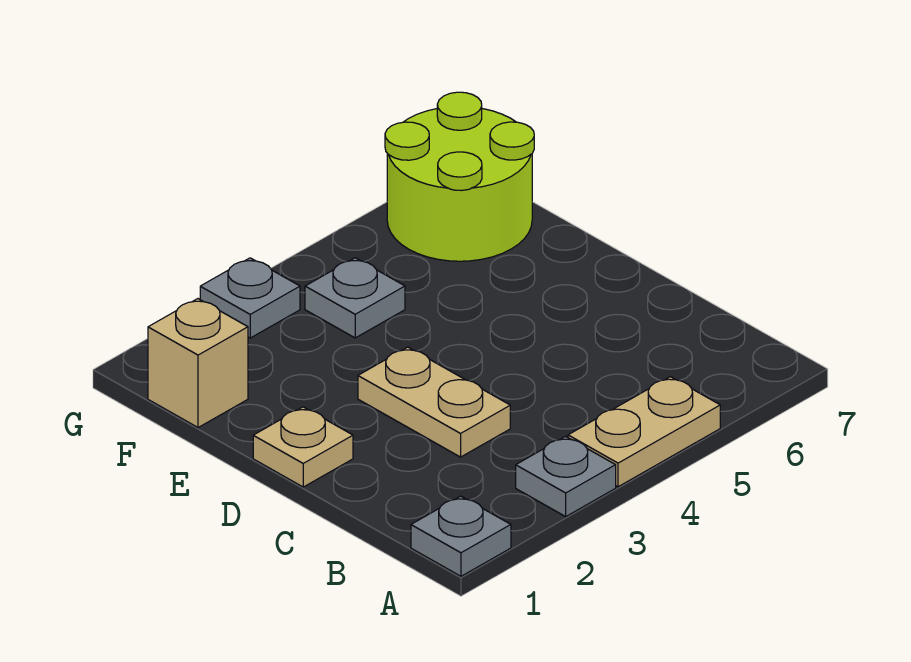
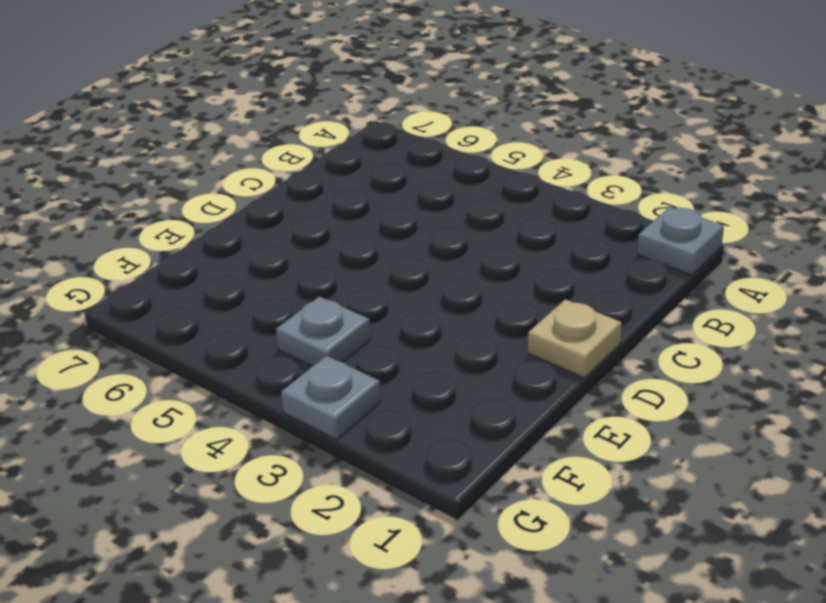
none -> grey 1x1 plate [516,437,616,516]
none -> tan 1x2 plate [568,377,720,487]

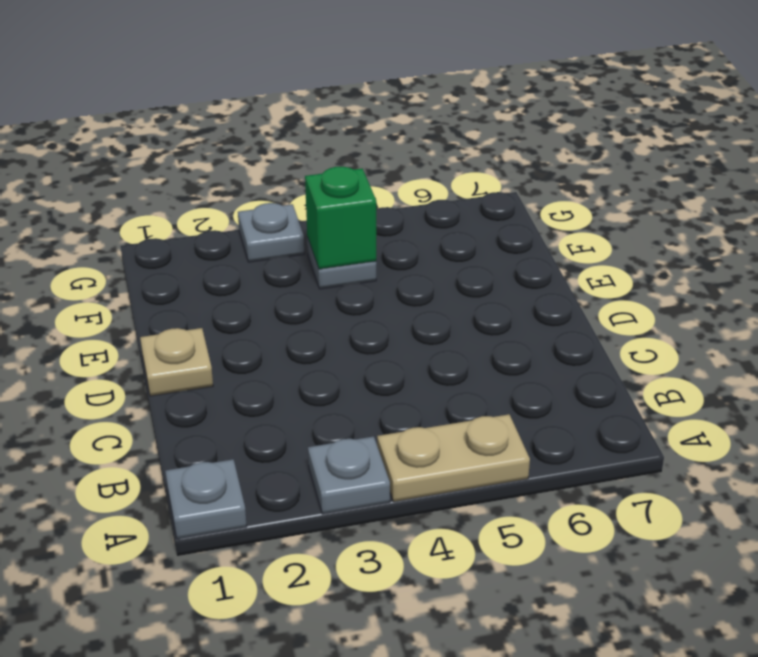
green 1x1 brick [305,167,376,269] -> none
none -> tan 1x2 plate [358,347,510,457]
none -> tan 1x1 brick [148,299,248,428]

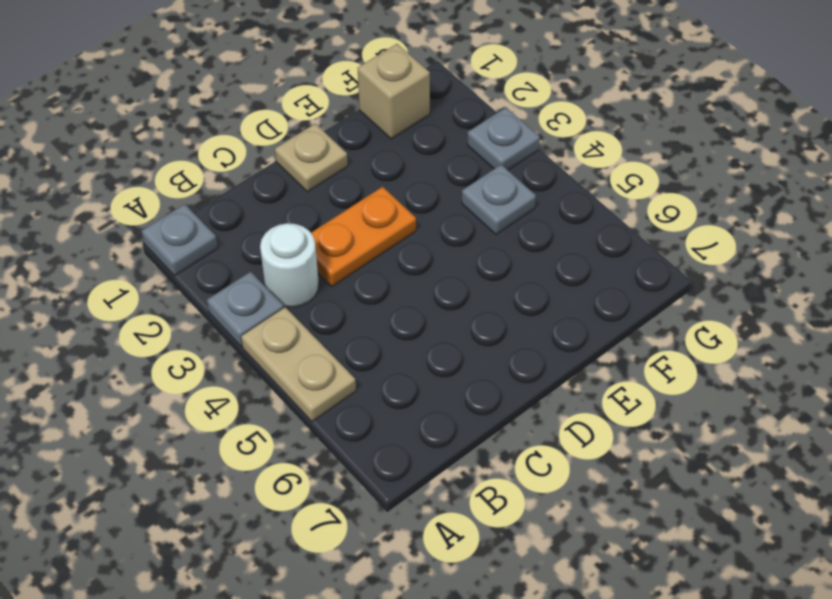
white 1x1 round brick [260,223,319,307] -> none
orange 1x2 plate [311,187,416,287] -> tan 1x2 plate [358,347,510,457]
none -> lime 2x2 round brick [385,92,534,261]

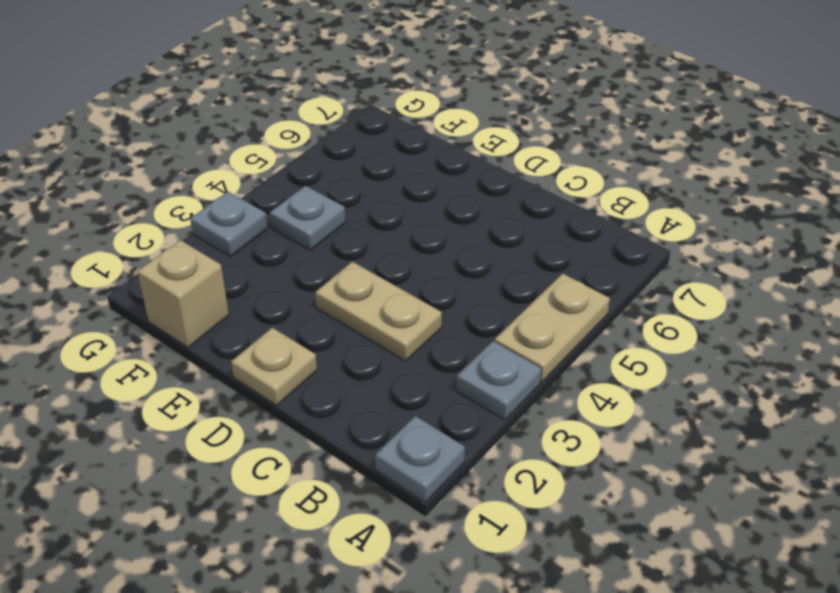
none -> lime 2x2 round brick [385,92,534,261]

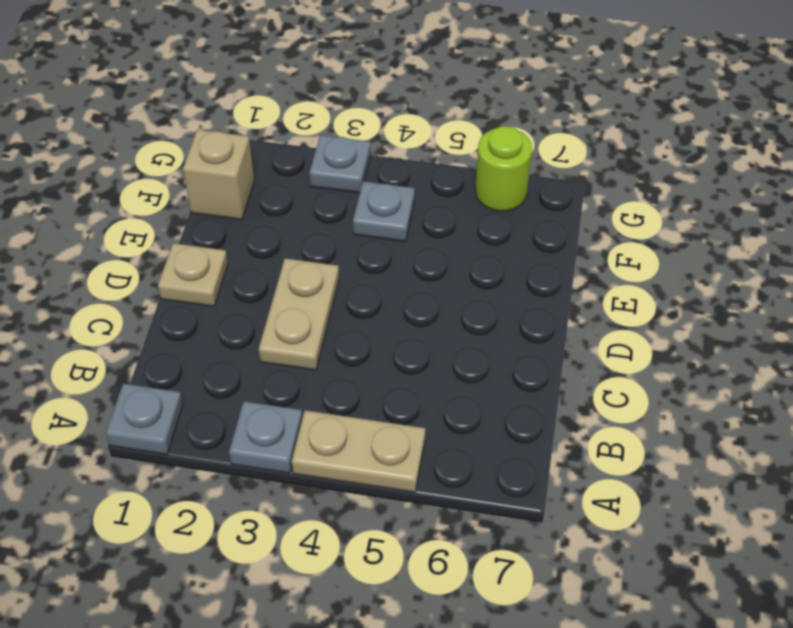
lime 1x1 round brick [475,126,532,211] -> lime 2x2 round brick [385,92,534,261]

